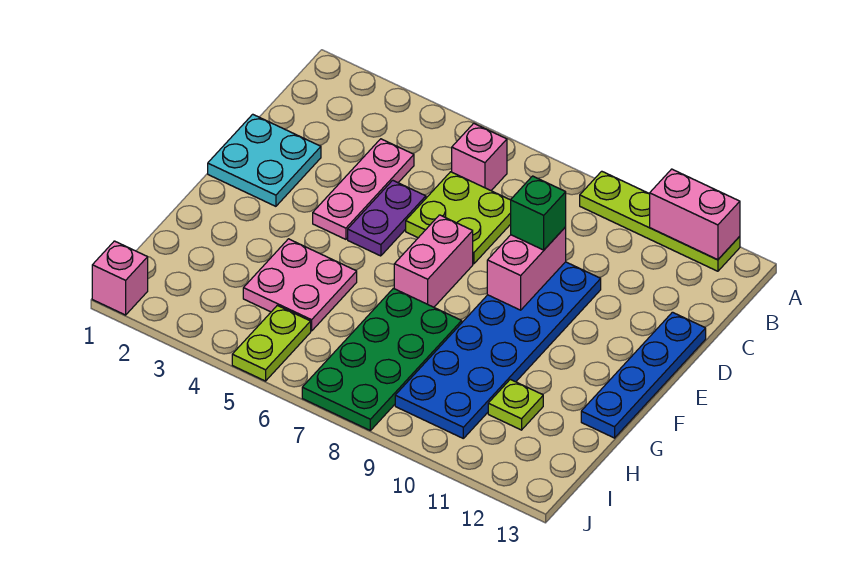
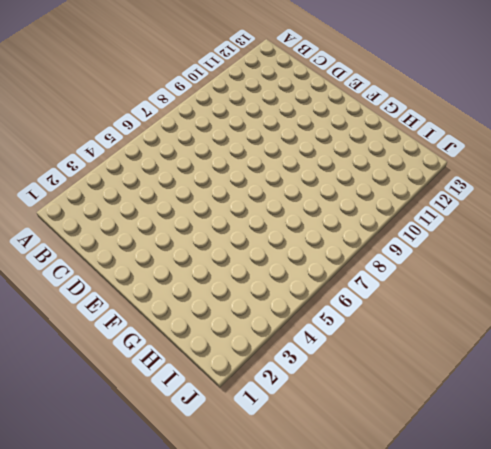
none -> lime 1x4 plate [580,171,740,271]
none -> pink 1x1 brick [452,123,507,190]
none -> pink 1x3 plate [313,139,414,239]

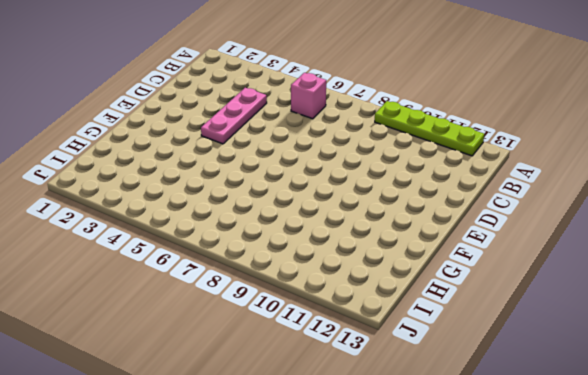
none -> lime 2x2 plate [406,172,511,264]
none -> cyan 2x2 plate [208,114,321,206]
none -> purple 1x2 plate [348,180,426,256]

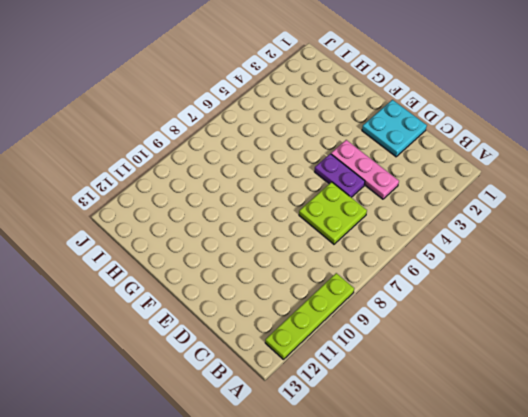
none -> pink 1x1 brick [452,123,507,190]
none -> blue 2x6 plate [395,262,601,438]
none -> blue 1x4 plate [581,312,706,438]

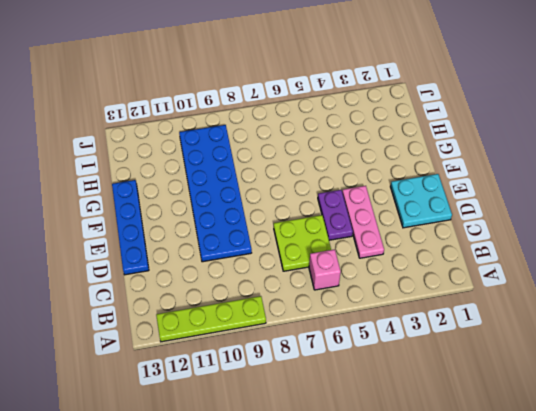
none -> pink 1x2 brick [394,215,473,307]
none -> pink 2x2 plate [243,239,357,331]
none -> green 2x4 plate [302,288,462,430]

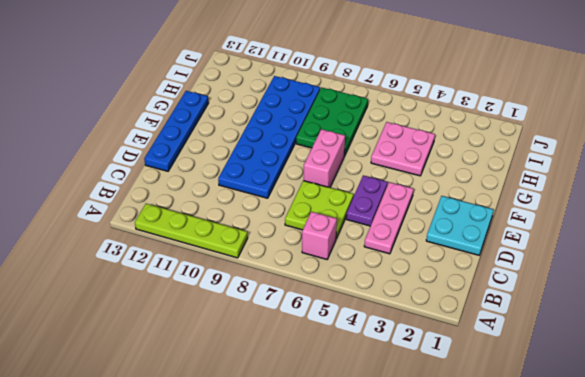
green 2x3 plate [296,88,368,156] -> green 2x4 plate [302,288,462,430]
none -> lime 1x1 plate [488,379,543,430]
none -> lime 1x2 plate [232,305,311,381]
none -> pink 1x1 brick [92,241,148,315]

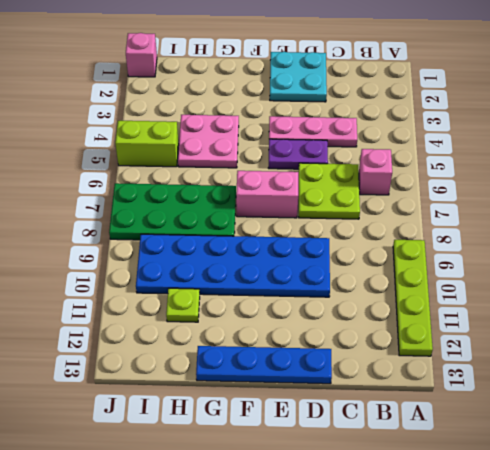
lime 1x2 brick [115,121,179,167] -> lime 1x2 plate [232,305,311,381]
none -> pink 1x2 brick [650,169,740,260]
none -> pink 1x2 brick [487,227,566,310]
none -> green 1x1 brick [511,176,566,250]

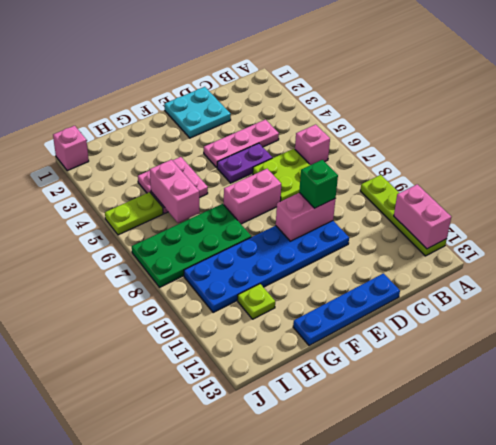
pink 1x2 brick [149,160,200,223] -> none

